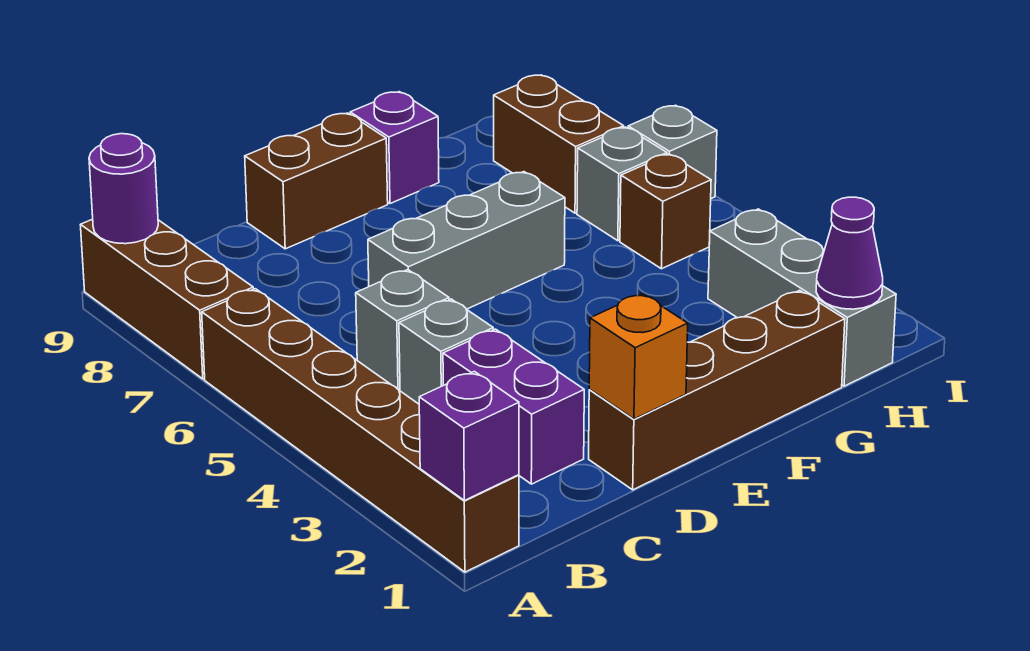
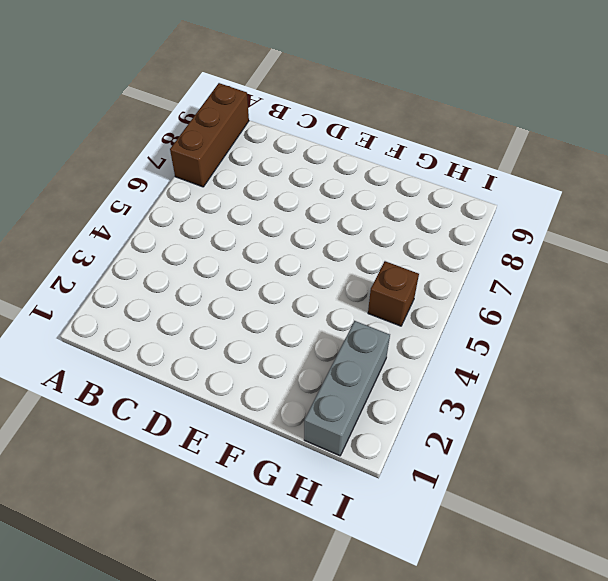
none -> brown 1x6 brick [202,289,519,572]
none -> purple 1x2 brick [443,329,584,484]
none -> grey 1x1 brick [399,299,493,404]

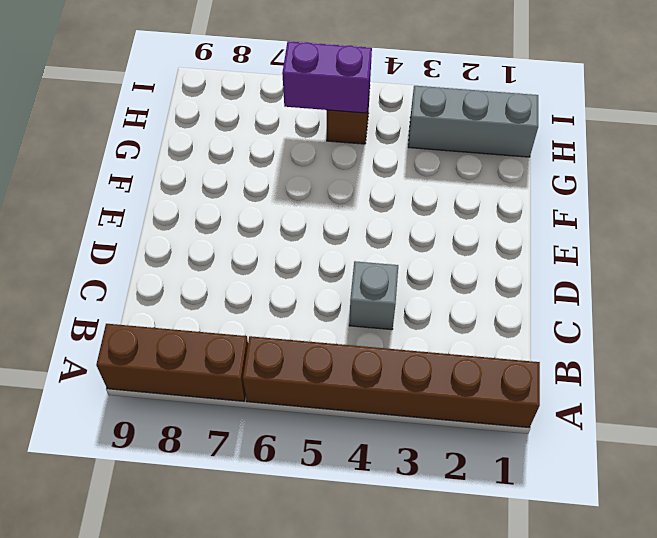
purple 1x2 brick [282,41,372,113] -> purple 1x2 brick moved to [443,329,584,484]
none -> grey 1x1 brick [356,270,449,390]
none -> brown 1x4 brick [589,290,845,490]
none -> grey 1x3 brick [368,172,565,309]

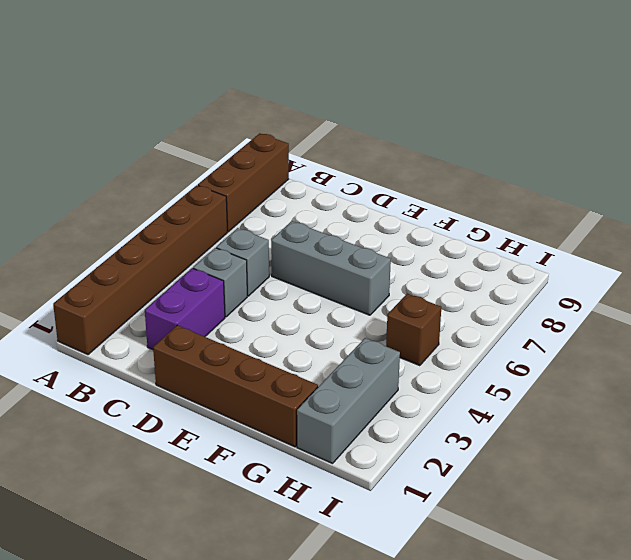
none -> brown 1x2 brick [245,113,388,249]
none -> purple 1x1 brick [350,92,439,204]
none -> grey 1x1 brick [577,127,667,241]

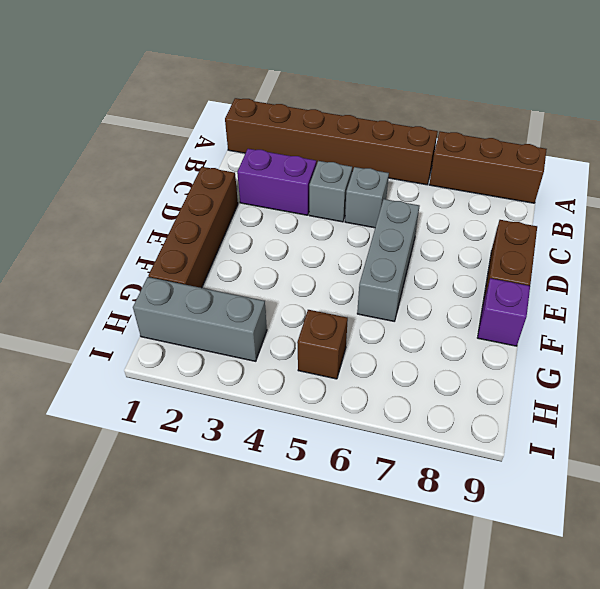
none -> grey 1x1 brick [577,127,667,241]
none -> brown 1x2 brick [494,75,624,213]
none -> grey 1x1 brick [628,105,717,199]

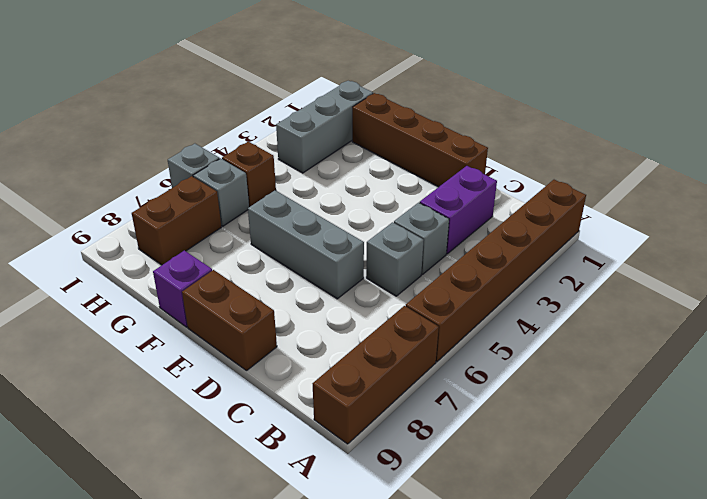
none -> purple 1x1 brick [419,371,519,500]
none -> purple 1x1 round brick [89,134,158,244]
none -> orange 1x1 brick [589,294,688,419]

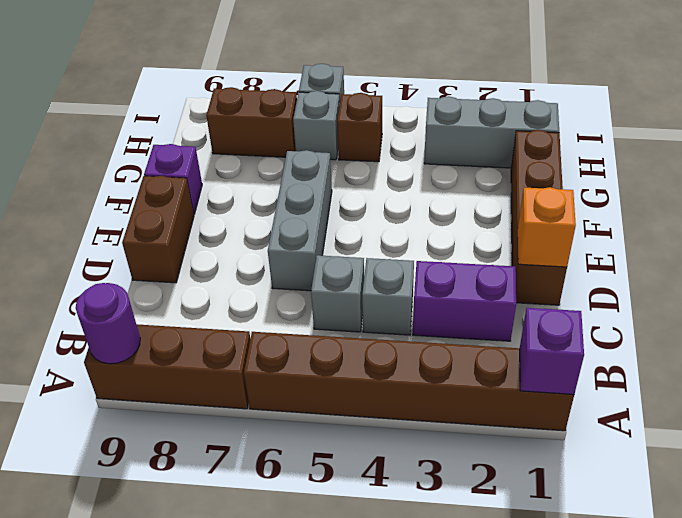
none -> purple 1x1 cone [816,197,883,309]

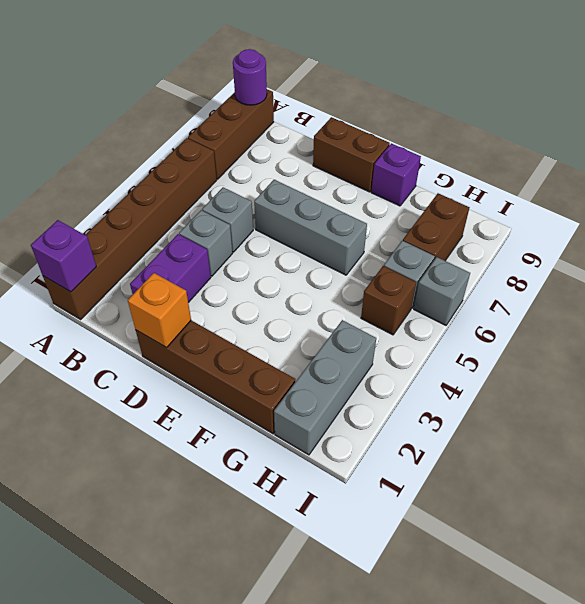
none -> purple 1x1 cone [816,197,883,309]

